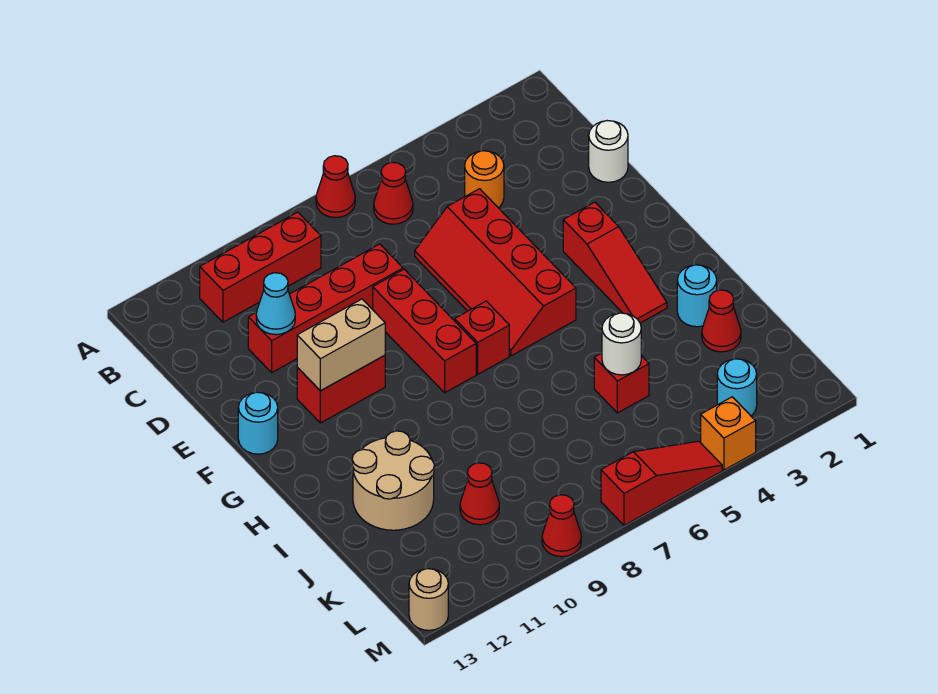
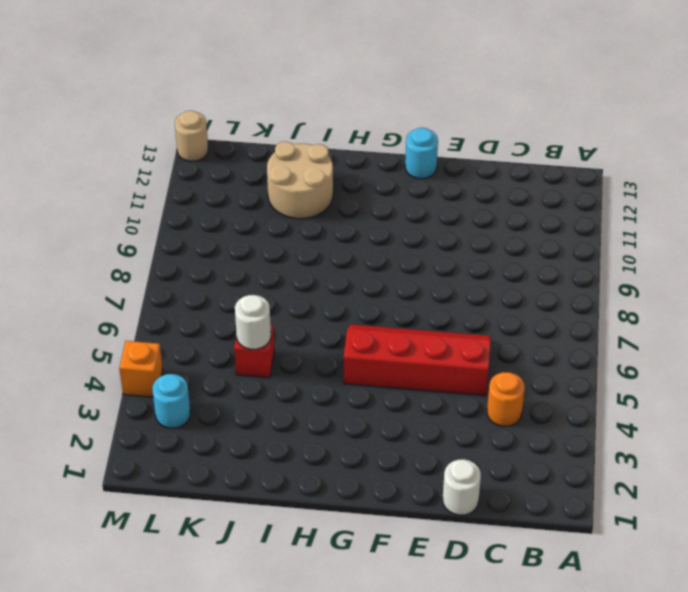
none -> red 1x1 cone [316,156,355,218]
none -> red 1x1 cone [374,162,413,224]
none -> red 1x3 brick [200,212,321,322]

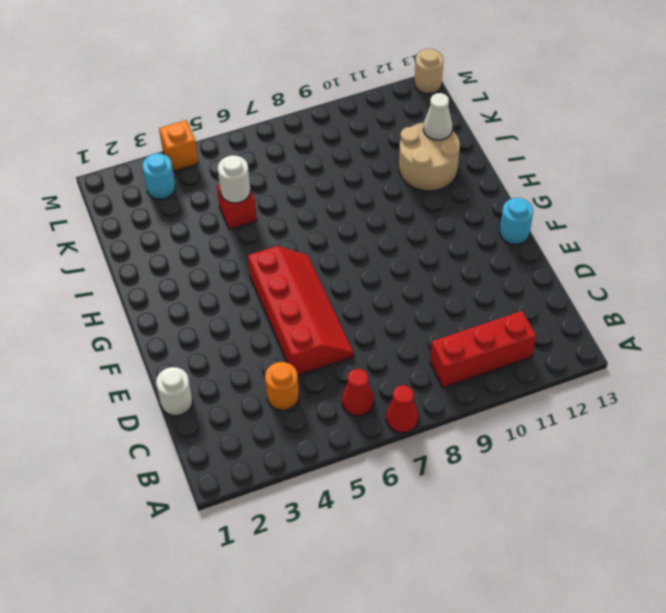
white 1x1 cone [423,93,453,140] -> none
none -> red 1x4 brick [248,244,403,372]
none -> red 1x3 brick [373,269,476,393]
none -> red 1x3 slope [563,202,667,323]

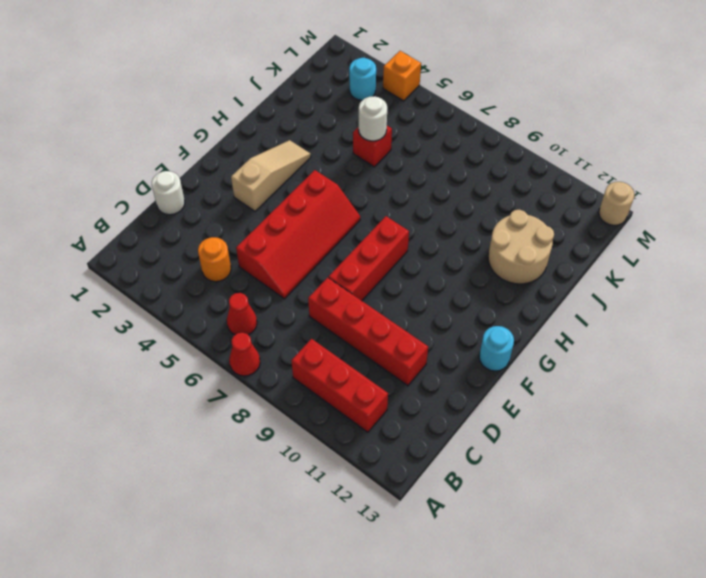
tan 1x3 slope [231,140,311,211] -> red 1x3 slope [563,202,667,323]
none -> red 1x2 brick [297,355,385,423]
none -> red 1x1 brick [455,301,509,374]
none -> cyan 1x1 round brick [677,265,717,327]

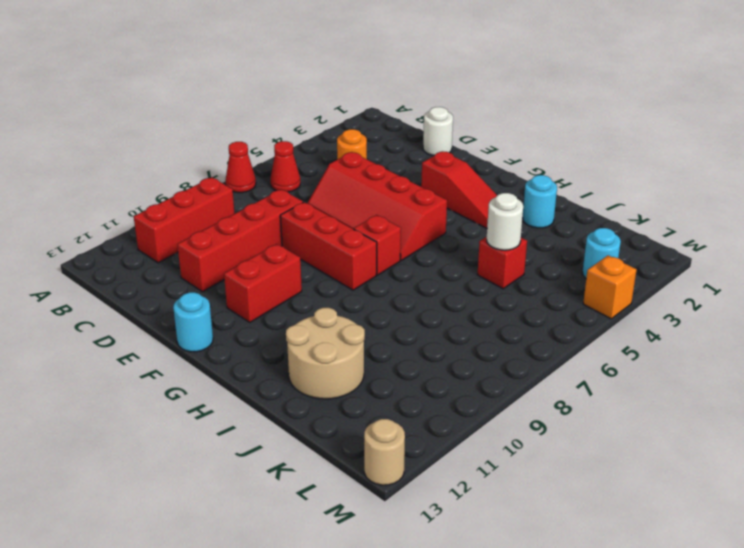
none -> red 1x1 cone [702,290,741,352]
none -> red 1x1 cone [460,463,499,525]
none -> red 1x3 slope [601,441,722,525]

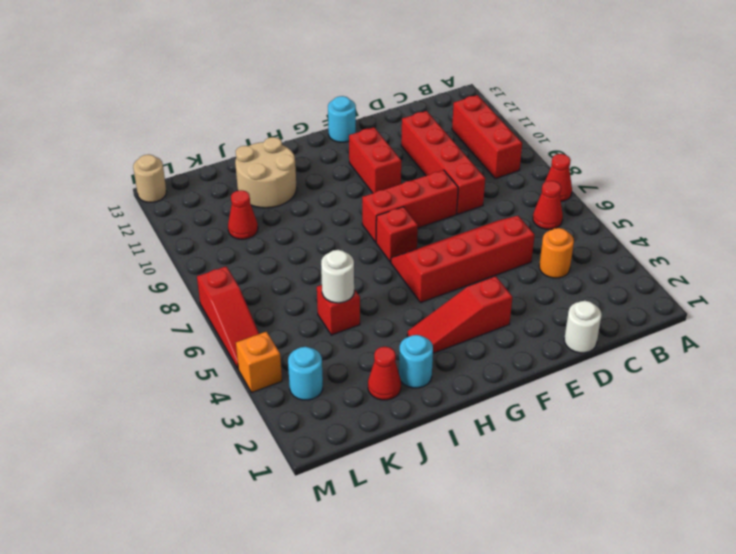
none -> red 1x1 cone [542,495,581,557]
none -> cyan 1x1 cone [256,273,295,335]
none -> tan 1x2 brick [297,299,385,391]

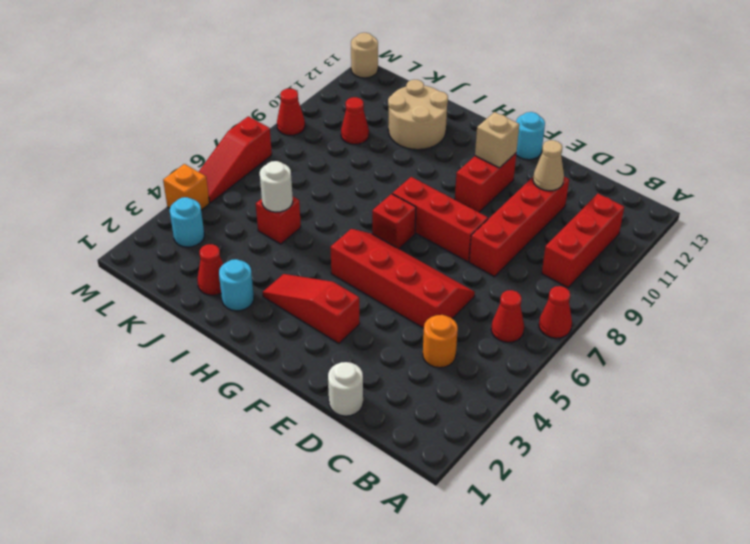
tan 1x1 cone [533,140,564,191] -> cyan 1x1 cone [256,273,295,335]
tan 1x1 brick [475,112,519,168] -> tan 1x2 brick [297,299,385,391]

